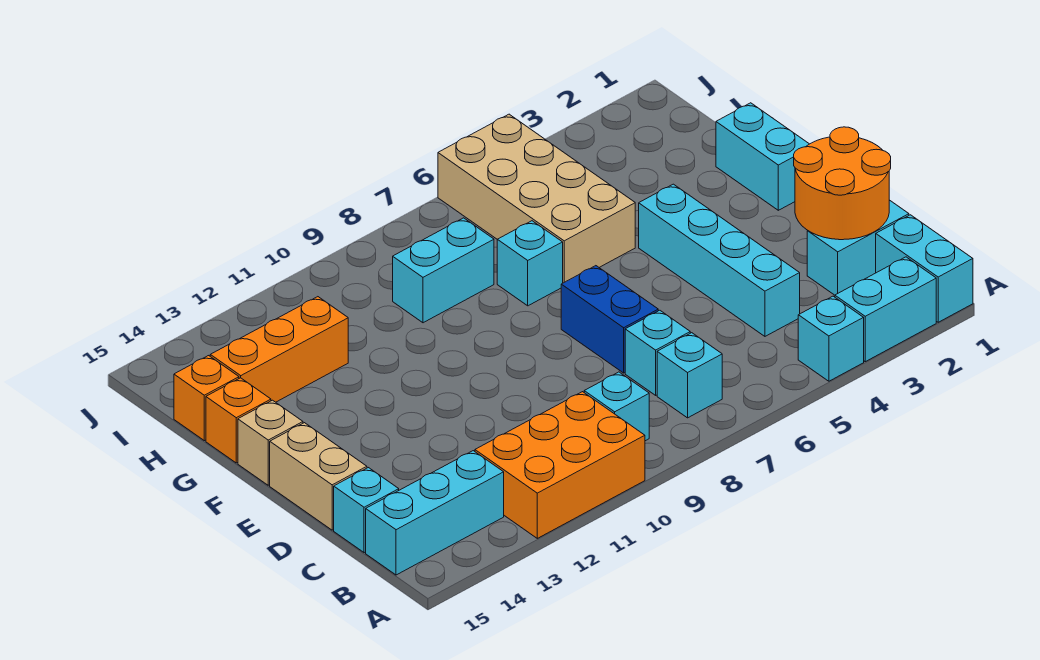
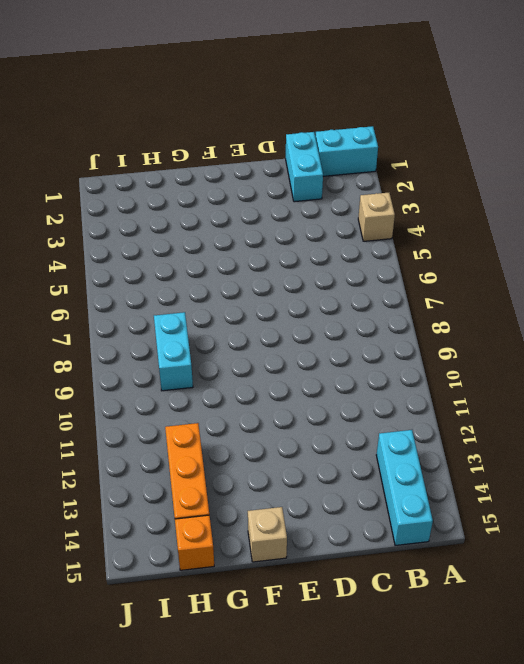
tan 1x1 brick [358,193,395,241] -> cyan 1x1 brick [798,296,864,381]
none -> cyan 1x2 brick [835,257,936,362]
none -> orange 2x3 brick [475,392,645,538]
none -> cyan 1x1 brick [657,333,722,418]

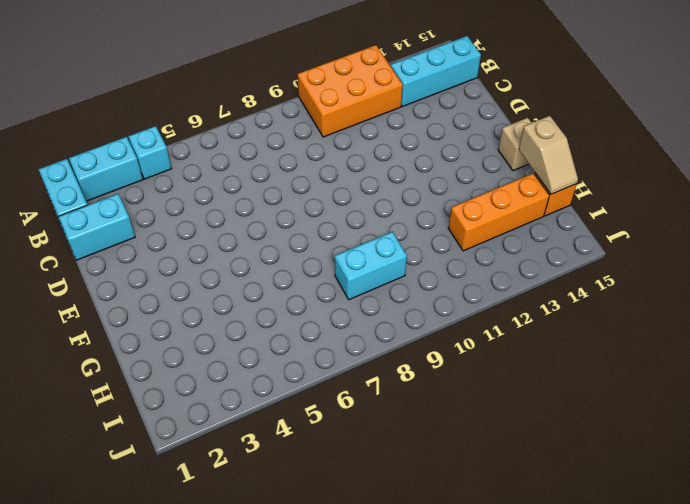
tan 1x2 slope [519,116,578,194] -> none
none -> cyan 1x1 brick [657,333,722,418]
none -> cyan 1x1 brick [584,372,649,441]
none -> cyan 1x4 brick [639,184,800,336]

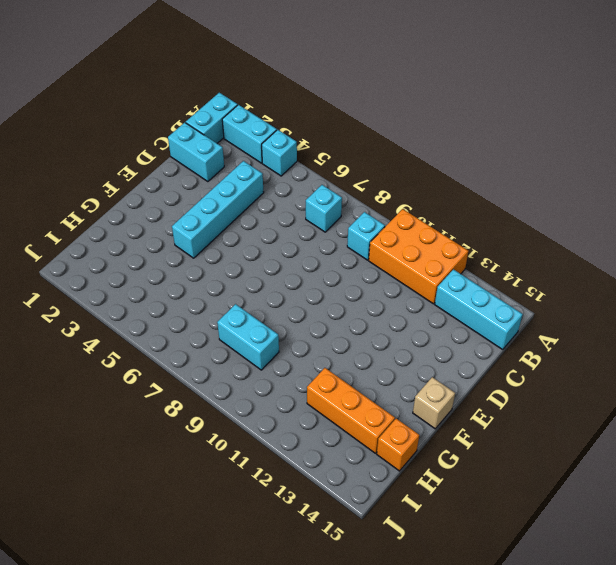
none -> cyan 1x1 brick [625,310,690,395]
none -> cyan 1x1 brick [334,468,399,553]
none -> blue 1x2 brick [561,266,658,373]

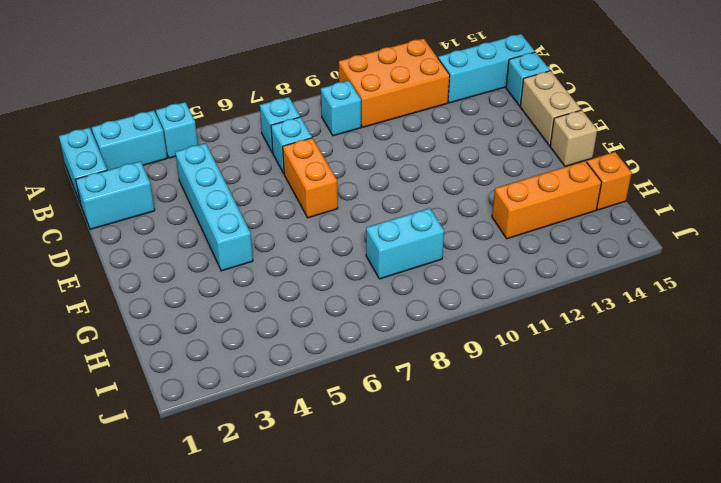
orange 1x2 brick [283,138,338,218] -> blue 1x2 brick [561,266,658,373]
none -> cyan 1x2 brick [716,103,809,210]
none -> tan 2x4 brick [438,114,635,283]
none -> cyan 1x1 brick [497,221,563,306]

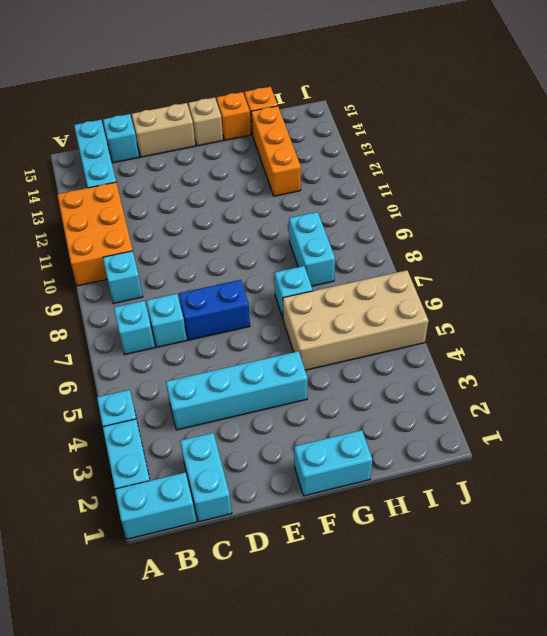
none -> orange 2x2 round brick [794,127,891,240]

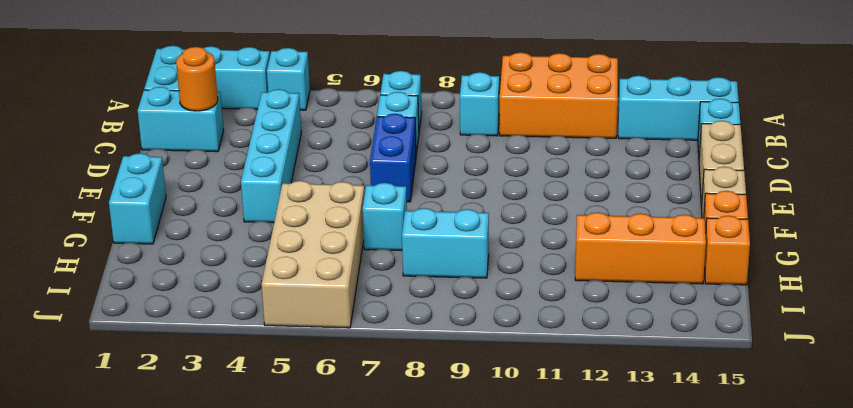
orange 1x1 round brick [176,47,218,111] -> orange 2x2 round brick [794,127,891,240]

